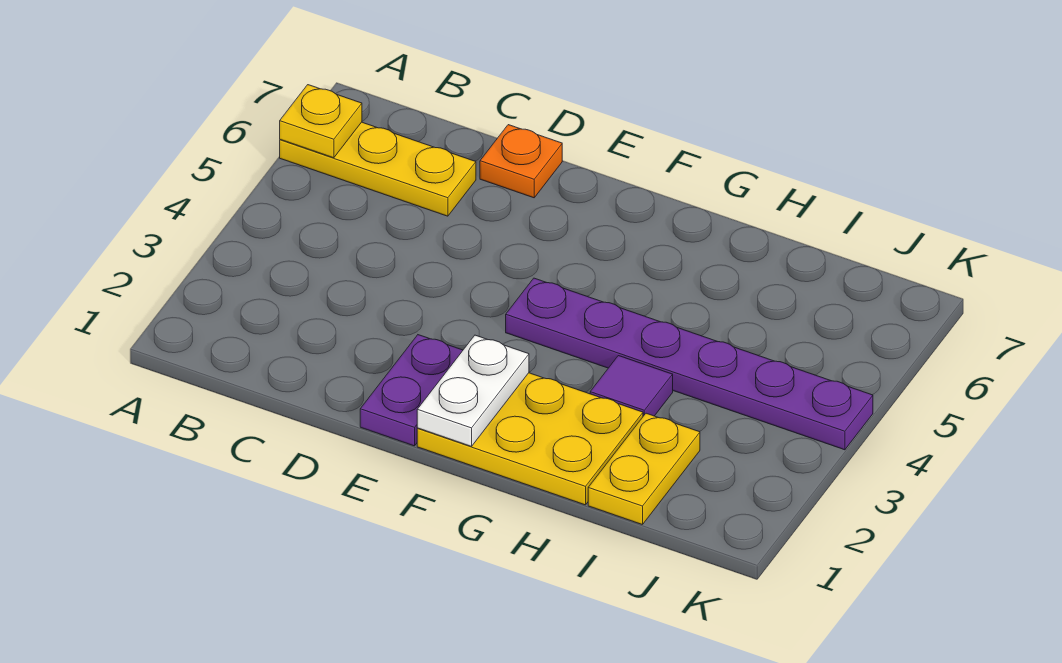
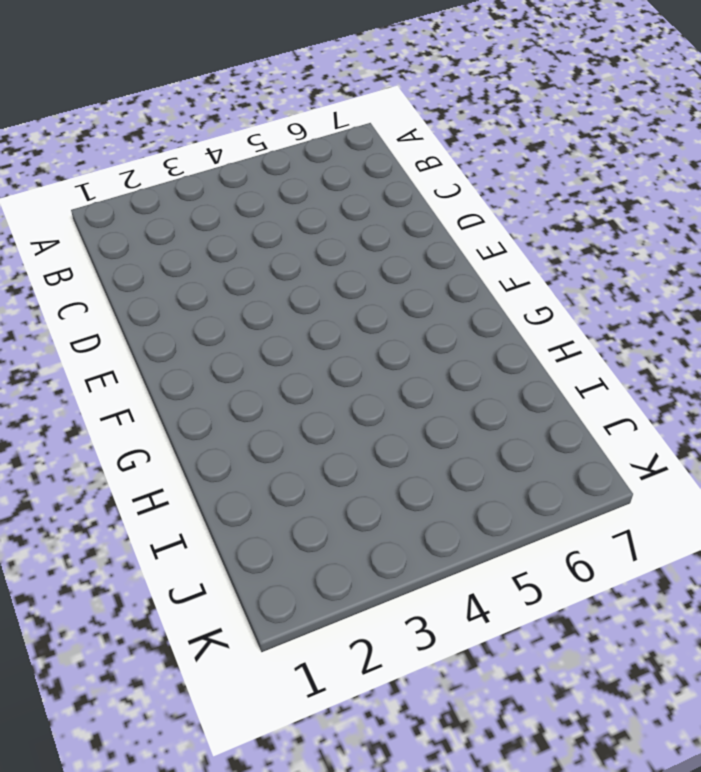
none -> yellow 1x3 plate [280,122,476,216]
none -> orange 1x1 plate [480,125,562,198]

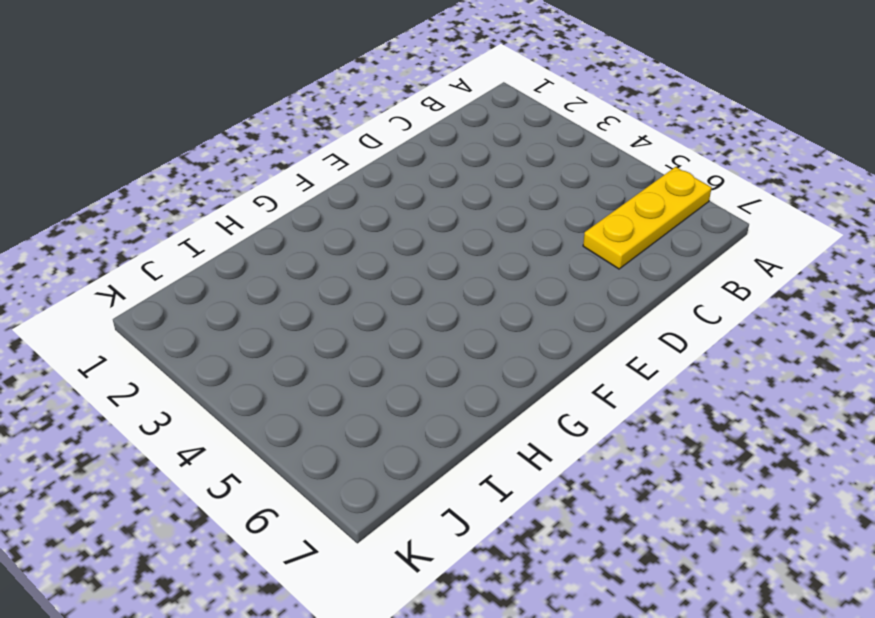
none -> orange 1x1 plate [480,125,562,198]
none -> purple 1x2 plate [360,335,463,446]

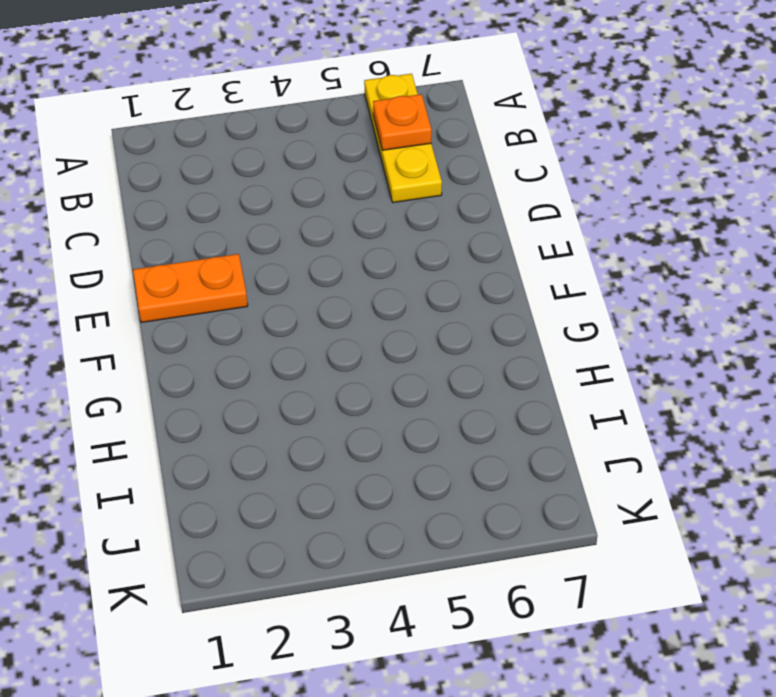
orange 1x1 plate [373,94,432,150] -> orange 1x1 plate moved to [480,125,562,198]
orange 1x2 plate [133,254,248,323] -> purple 1x2 plate [360,335,463,446]
none -> yellow 2x3 plate [417,373,643,505]
none -> purple 1x6 plate [506,278,873,450]

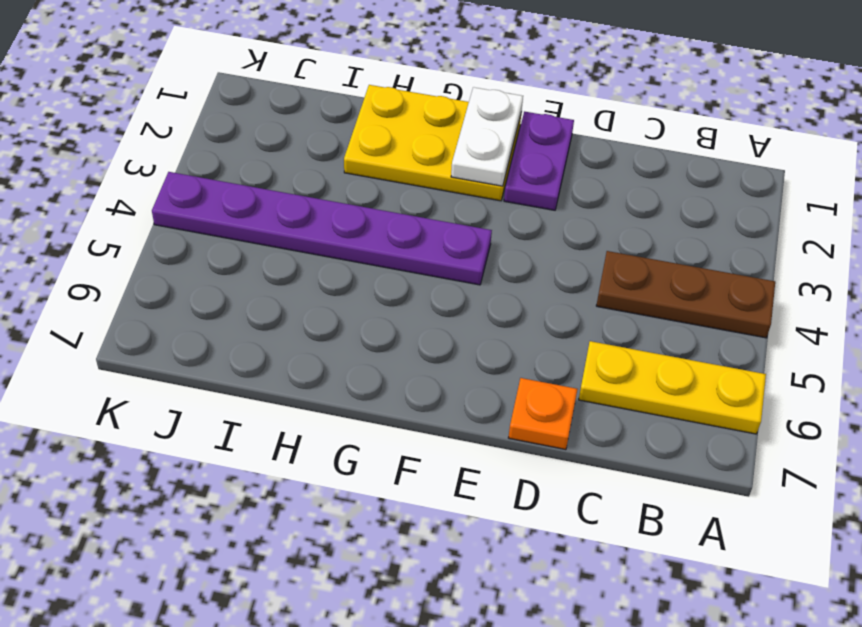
brown 1x3 plate [596,251,775,338] -> none
none -> purple 1x1 tile [590,356,673,416]
none -> yellow 1x2 plate [588,413,700,525]

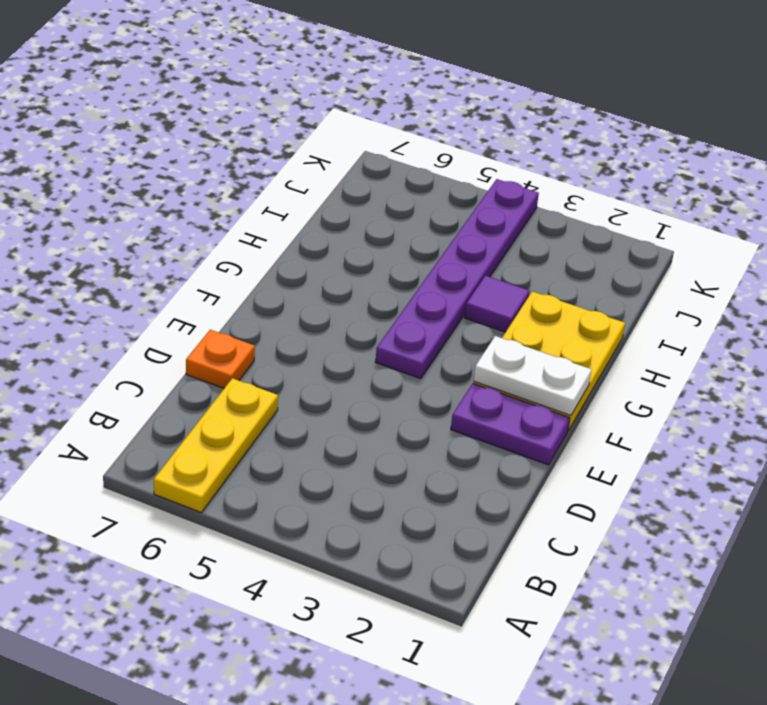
none -> yellow 1x2 plate [588,413,700,525]
none -> yellow 1x1 plate [280,85,362,158]

